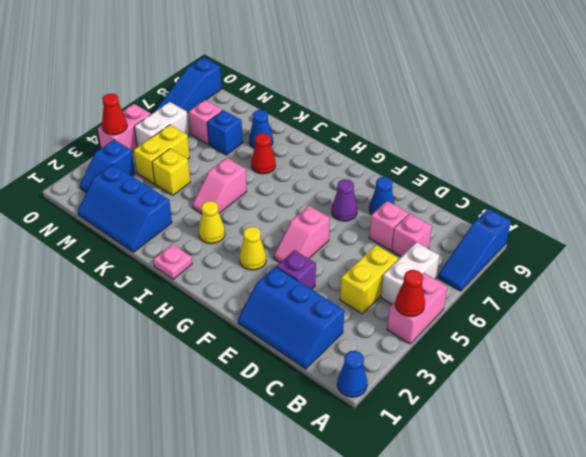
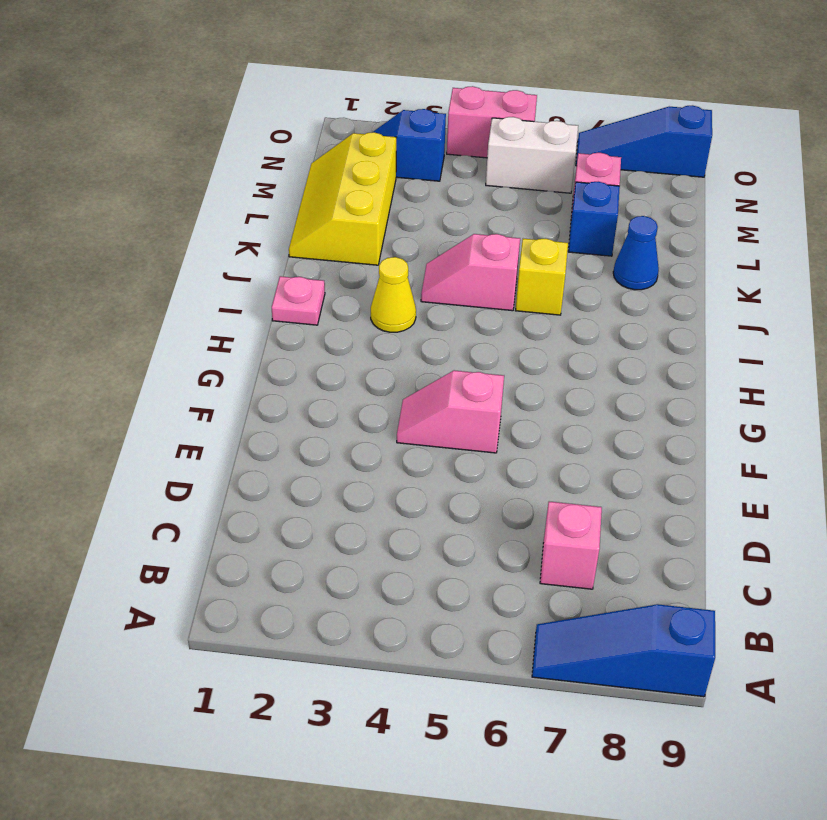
yellow 1x1 brick [515,239,568,315] -> yellow 1x1 brick moved to [152,149,190,195]
yellow 2x3 slope [289,132,397,265] -> blue 2x3 slope [78,165,172,252]
none -> blue 1x1 cone [337,351,367,397]
none -> pink 1x2 brick [387,273,447,344]
none -> white 1x2 brick [381,242,439,304]

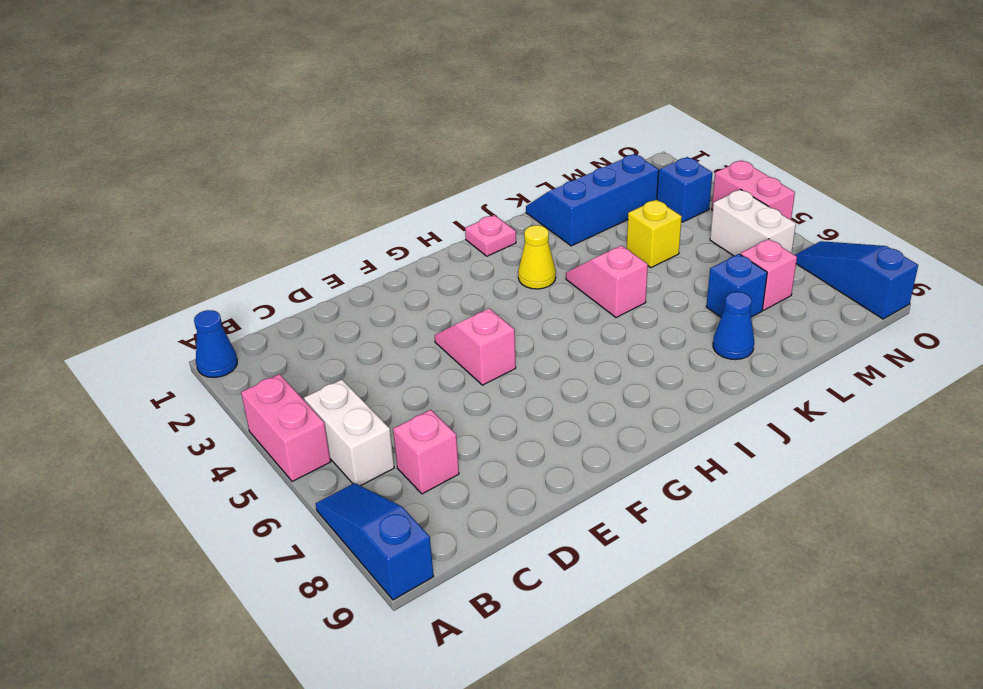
none -> blue 2x3 slope [238,267,344,369]
none -> yellow 1x2 brick [340,245,398,314]
none -> pink 1x1 brick [369,201,409,250]

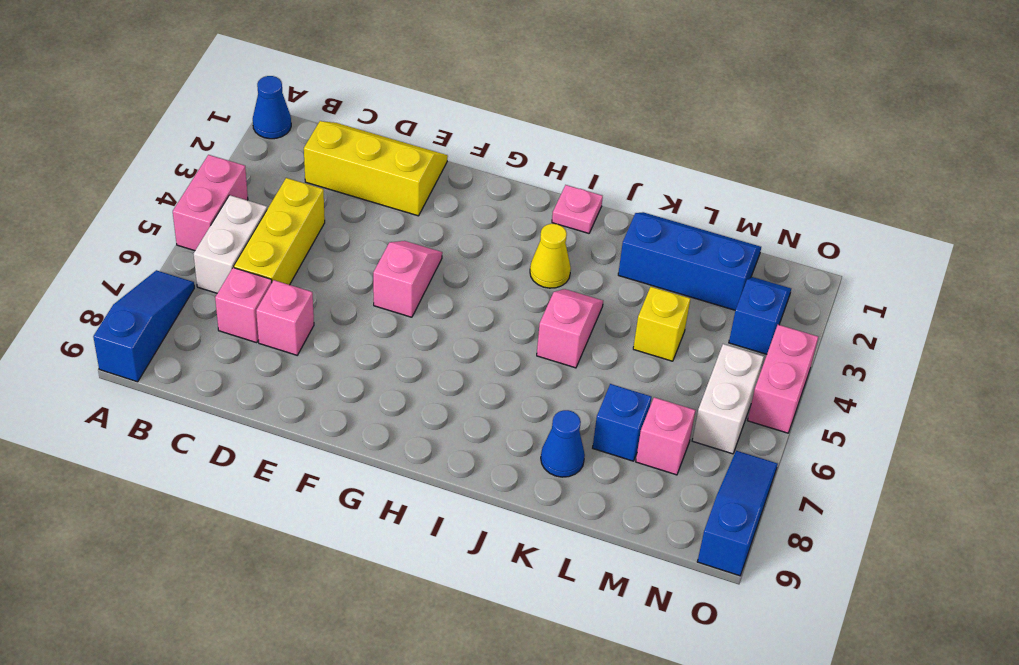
yellow 2x3 slope [304,121,448,216] -> blue 2x3 slope [238,267,344,369]
yellow 1x3 brick [234,178,325,285] -> yellow 1x2 brick [340,245,398,314]
none -> purple 1x1 brick [276,250,316,289]
none -> blue 1x1 cone [369,177,395,215]
none -> purple 1x1 cone [332,179,357,221]

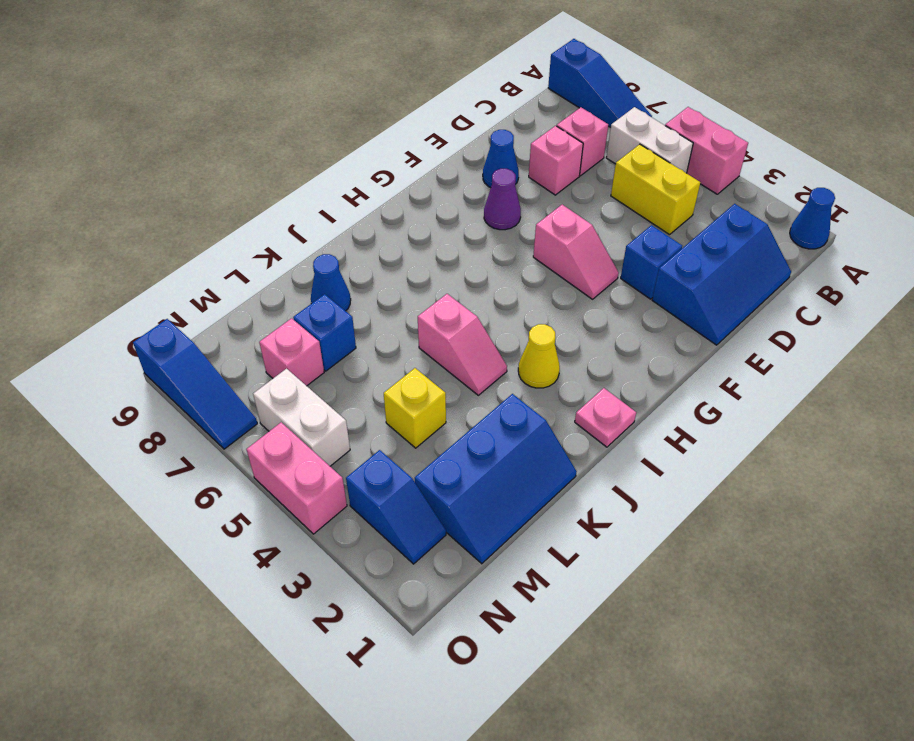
blue 1x1 brick [621,225,682,299] -> purple 1x1 brick [276,250,316,289]
none -> yellow 1x1 cone [240,227,266,270]
none -> red 1x1 cone [251,133,276,174]
none -> yellow 1x2 brick [133,125,190,184]

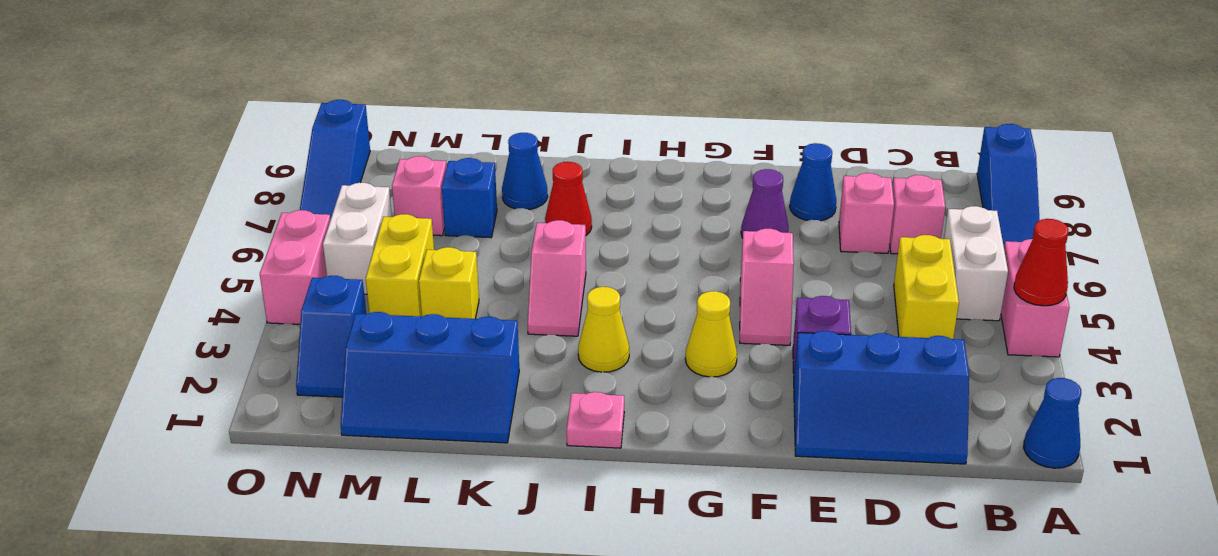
none -> red 1x1 cone [102,94,127,135]

